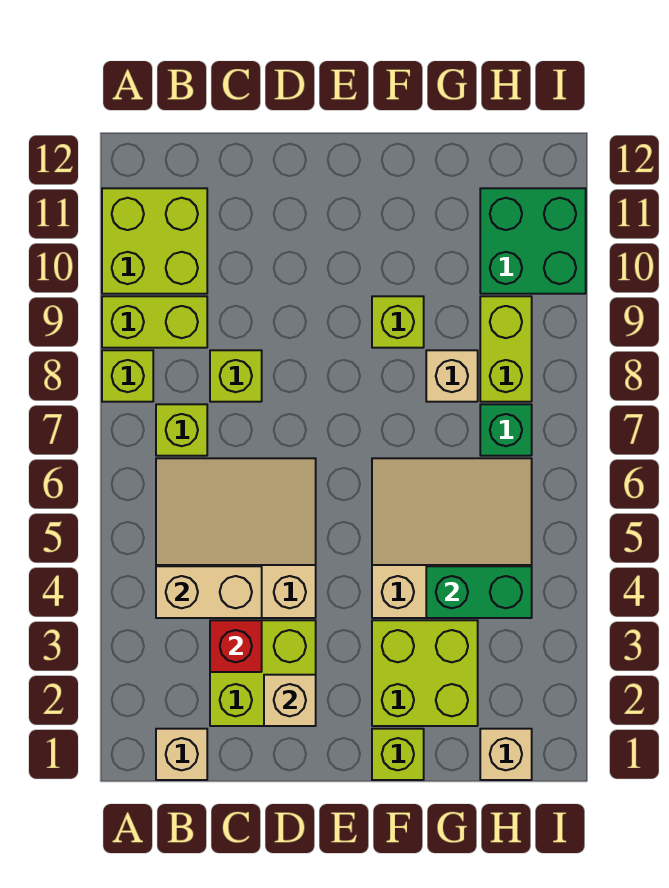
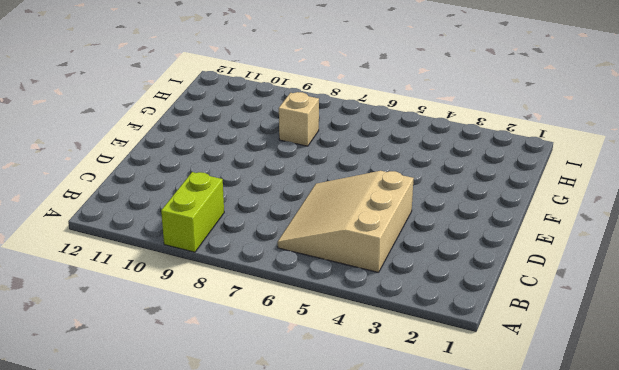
none -> lime 1x1 brick [102,350,153,402]
none -> lime 2x2 brick [102,188,207,294]
none -> tan 1x1 brick [156,729,207,780]

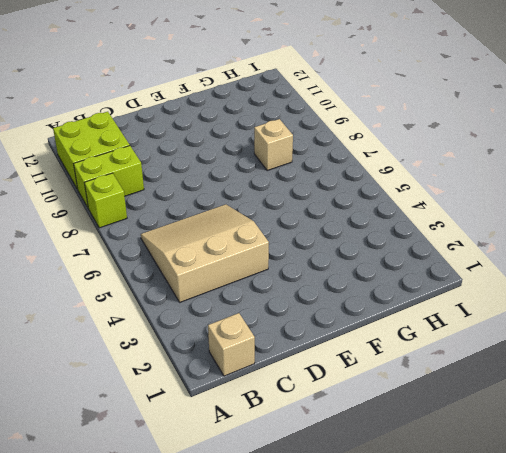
none -> lime 1x1 brick [156,404,207,456]
none -> lime 2x2 brick [210,620,316,726]
none -> lime 1x1 brick [210,350,262,402]

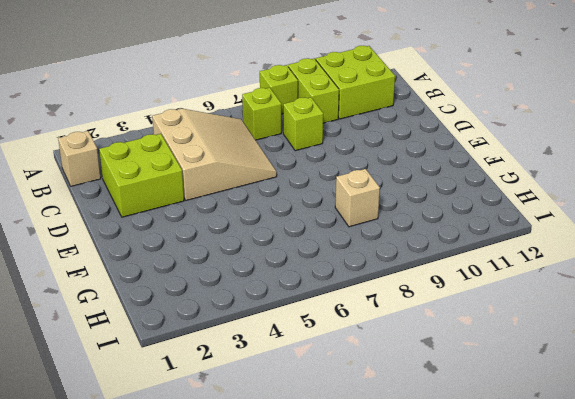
none -> lime 1x1 brick [372,729,424,780]
none -> lime 2x2 brick [372,620,478,726]
none -> tan 3x3 slope [372,458,532,618]

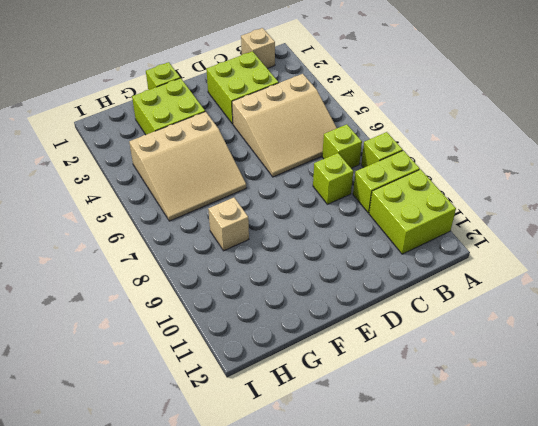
none -> lime 1x1 brick [372,296,424,348]
none -> tan 1x1 brick [480,729,532,780]
none -> green 1x1 brick [480,404,532,456]

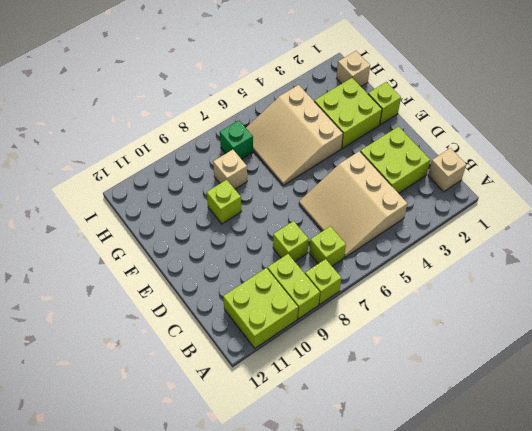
none -> lime 1x2 brick [480,296,532,402]
none -> green 2x2 brick [480,188,586,294]
none -> tan 1x2 brick [156,566,262,618]

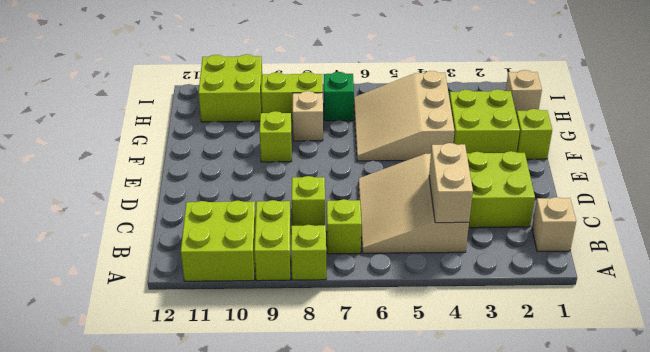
lime 2x2 brick [198,54,262,122] -> green 2x2 brick [480,188,586,294]
none -> red 1x1 brick [210,620,262,672]
none -> tan 1x1 brick [264,675,316,726]
none -> green 1x2 brick [426,566,532,618]

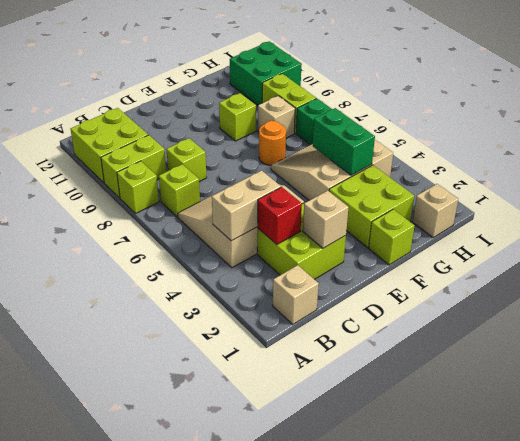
orange 1x1 round brick [259,121,286,165] -> none
green 1x2 brick [313,108,375,175] -> green 1x2 brick turned to [426,566,532,618]

